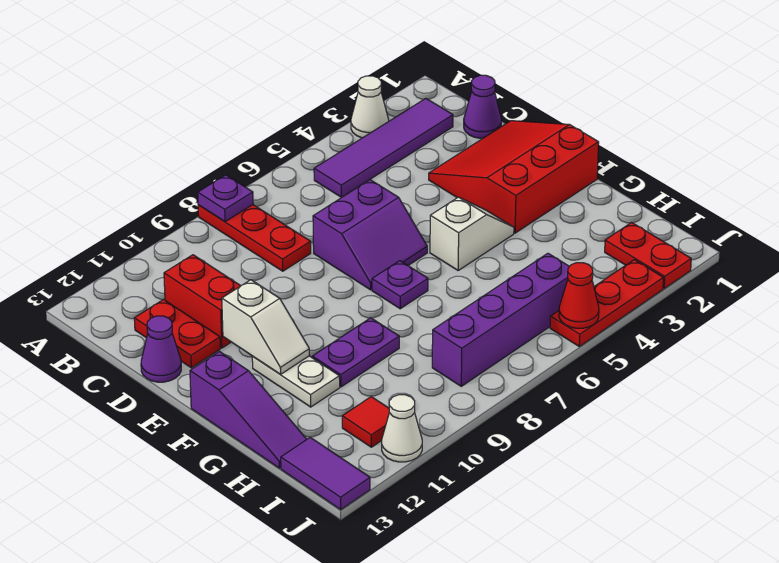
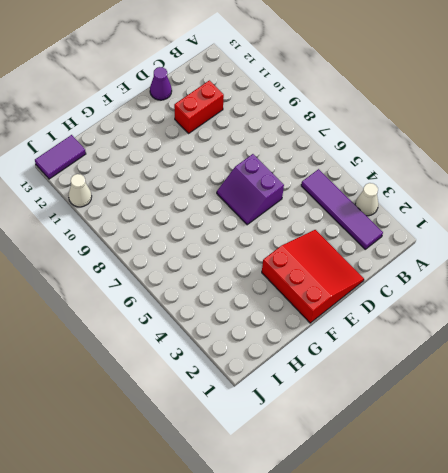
none -> red 1x3 plate [198,205,311,271]
none -> purple 1x1 cone [464,75,501,138]
none -> red 1x2 plate [134,300,220,368]

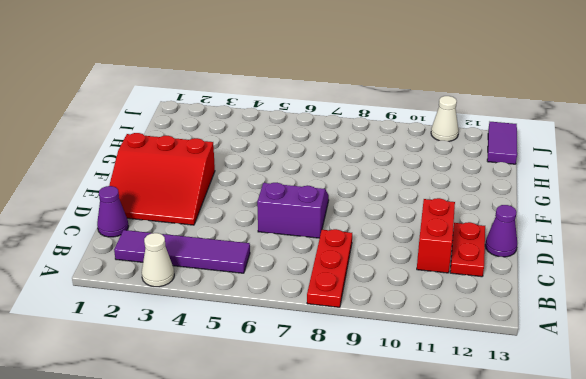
none -> white 1x2 slope [430,197,514,270]
none -> purple 1x1 plate [372,261,428,309]
none -> white 1x2 plate [252,356,340,407]

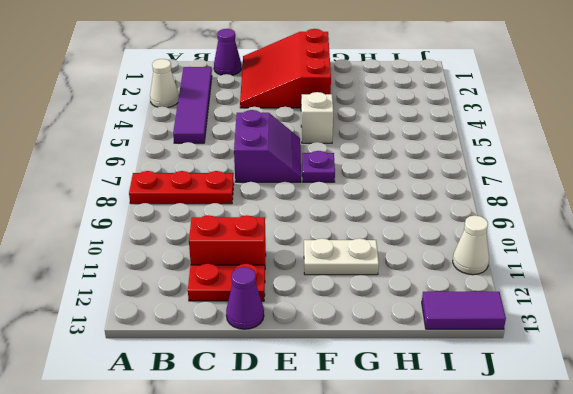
none -> purple 1x3 slope [190,352,307,468]
none -> purple 1x2 plate [312,318,399,387]
none -> red 1x2 plate [605,223,691,288]

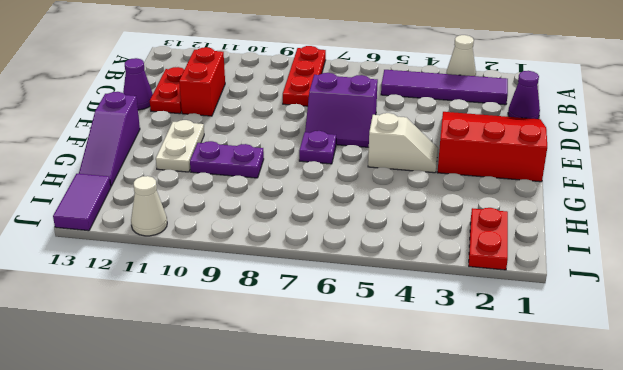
none -> purple 1x4 brick [432,253,569,386]
none -> red 1x1 tile [342,397,389,447]
none -> red 1x3 plate [550,260,663,347]

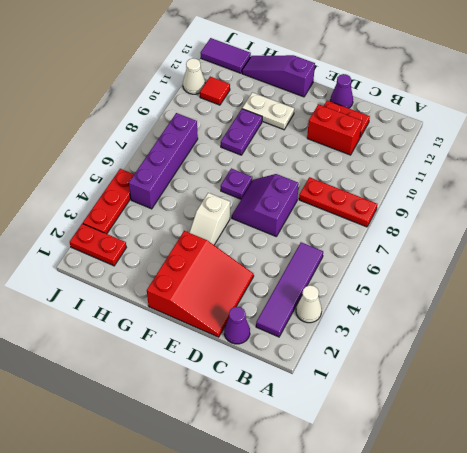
none -> purple 1x1 plate [198,175,253,222]
none -> white 1x2 slope [222,280,309,374]
none -> red 1x1 cone [559,263,599,328]

